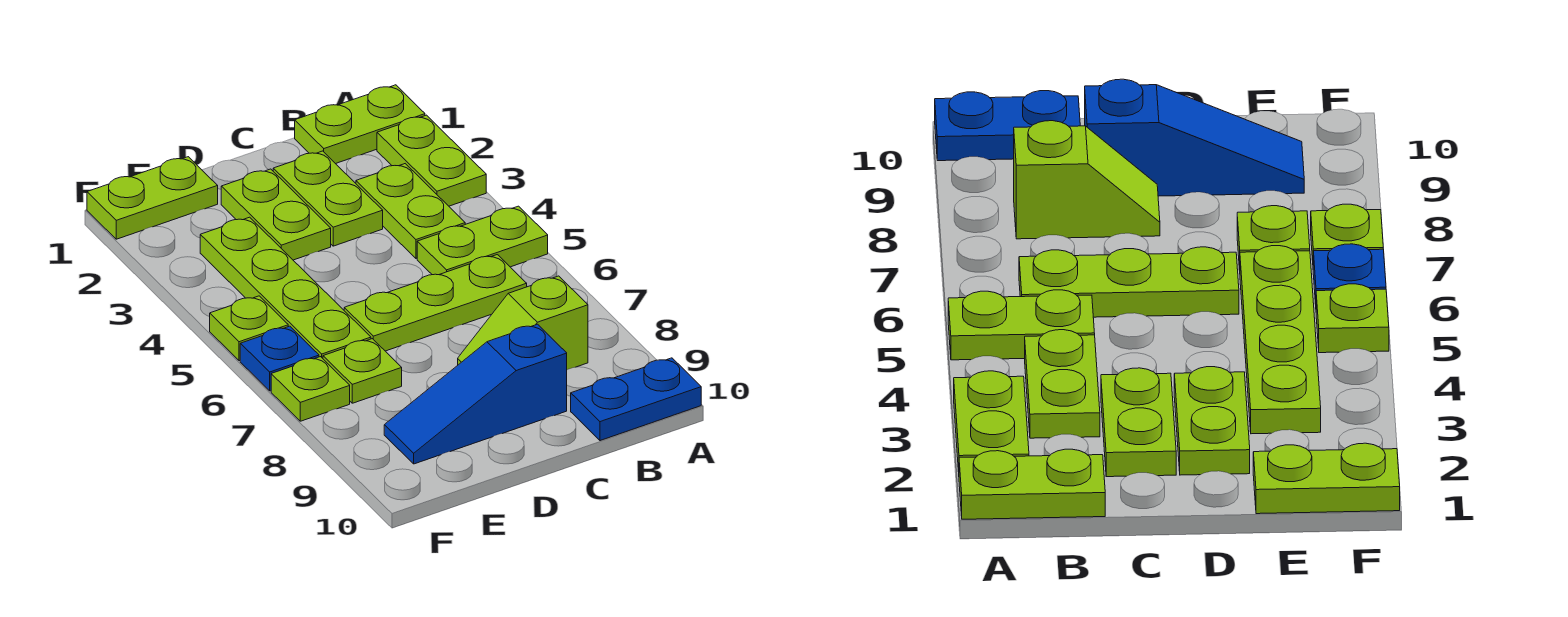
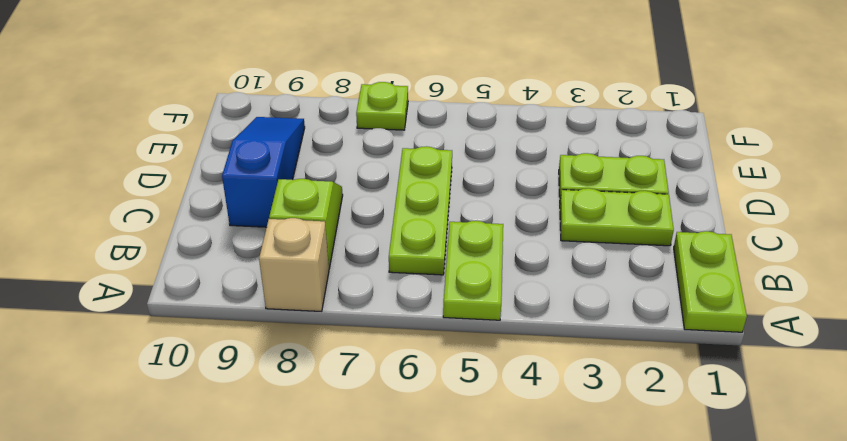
tan 1x1 brick [259,218,329,311] -> none
none -> lime 1x2 plate [377,115,486,206]
none -> blue 1x2 plate [571,358,701,441]
none -> lime 1x2 plate [356,164,465,258]

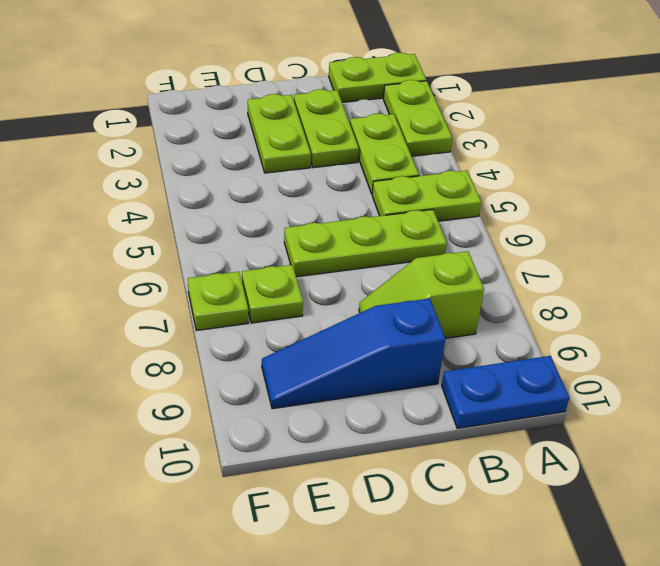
none -> lime 1x2 plate [87,157,218,239]
none -> lime 1x4 plate [200,217,371,358]
none -> lime 1x1 plate [210,296,288,361]

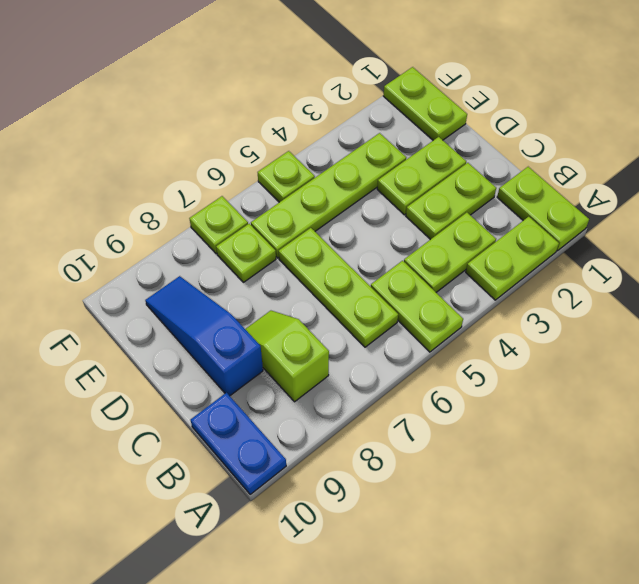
none -> blue 1x1 plate [240,326,319,391]

